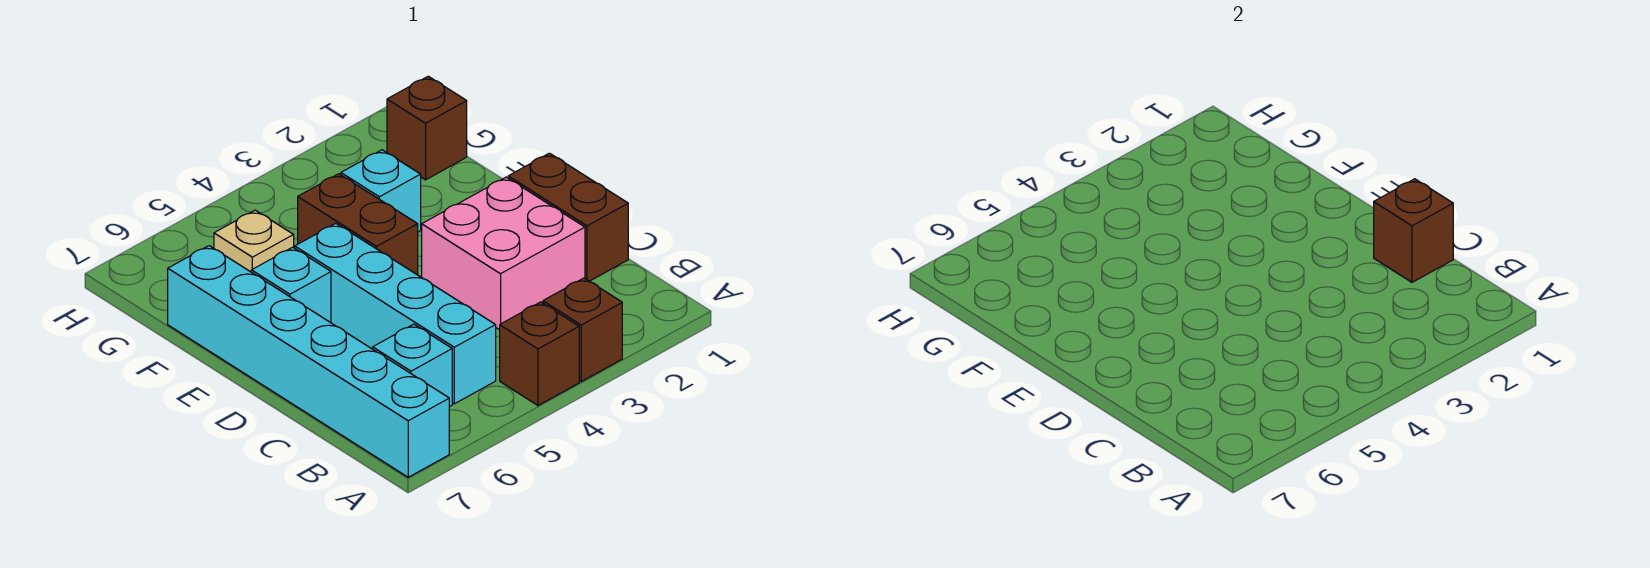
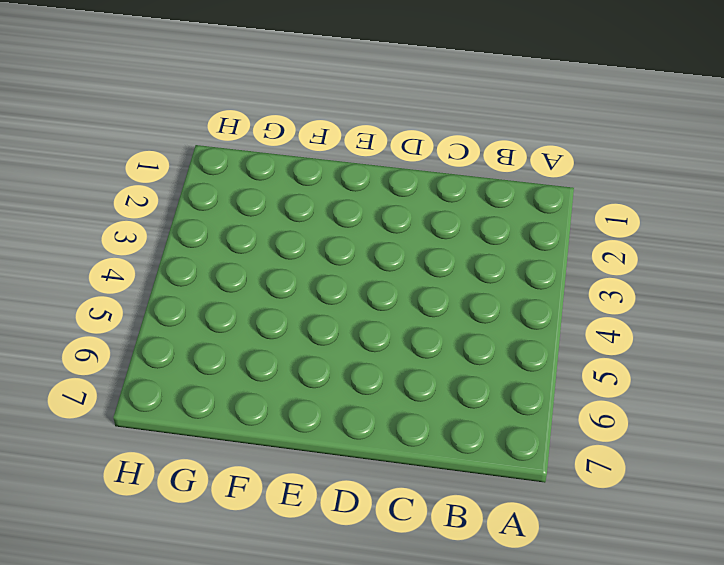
none -> brown 1x1 brick [543,278,622,381]
none -> brown 1x1 brick [500,302,579,405]
none -> cyan 1x6 brick [168,246,449,477]

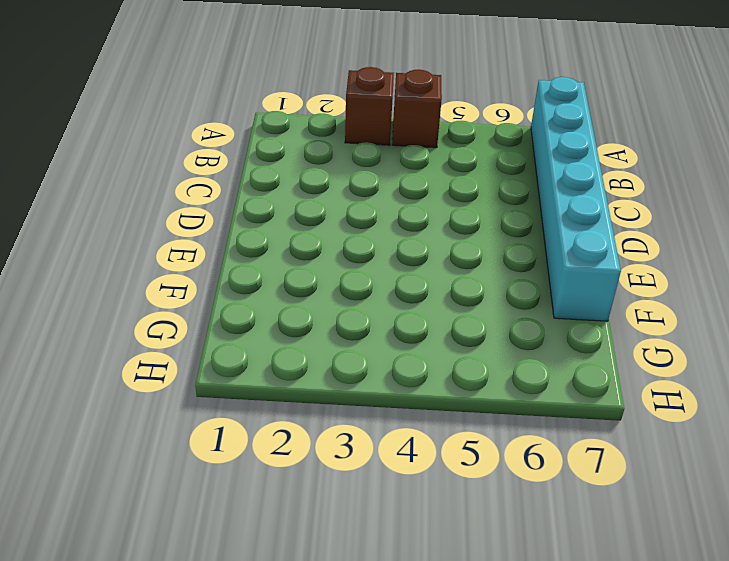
none -> cyan 1x4 brick [295,223,496,404]
none -> cyan 1x1 brick [373,324,452,407]
none -> brown 1x2 brick [508,153,628,281]

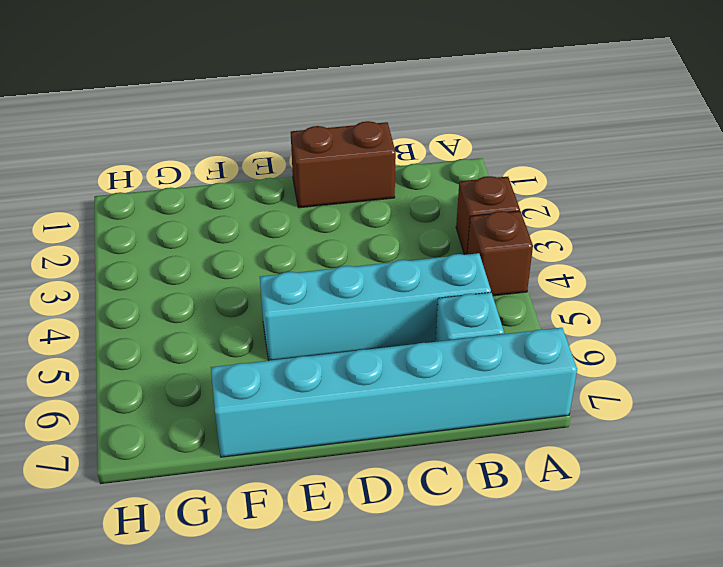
none -> pink 2x2 brick [422,177,585,330]
none -> brown 1x2 brick [298,174,418,275]
none -> cyan 1x1 brick [251,247,331,323]

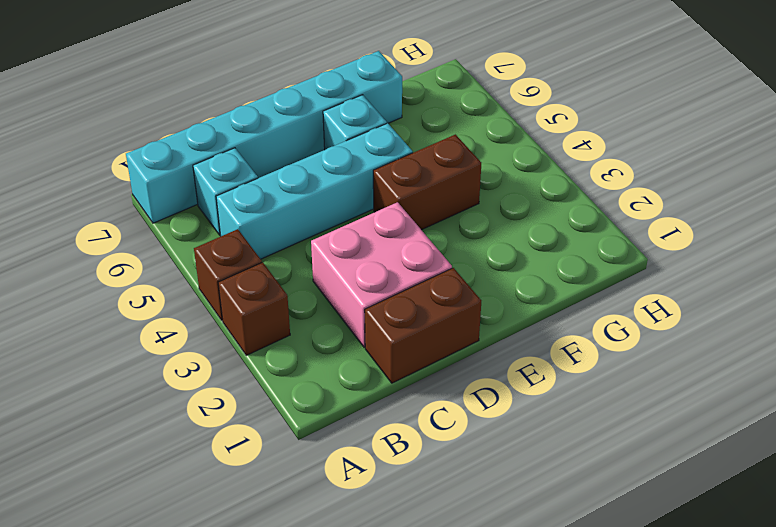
none -> cyan 1x1 brick [341,150,421,232]
none -> brown 1x1 brick [387,76,467,180]
none -> tan 1x1 plate [214,210,294,272]

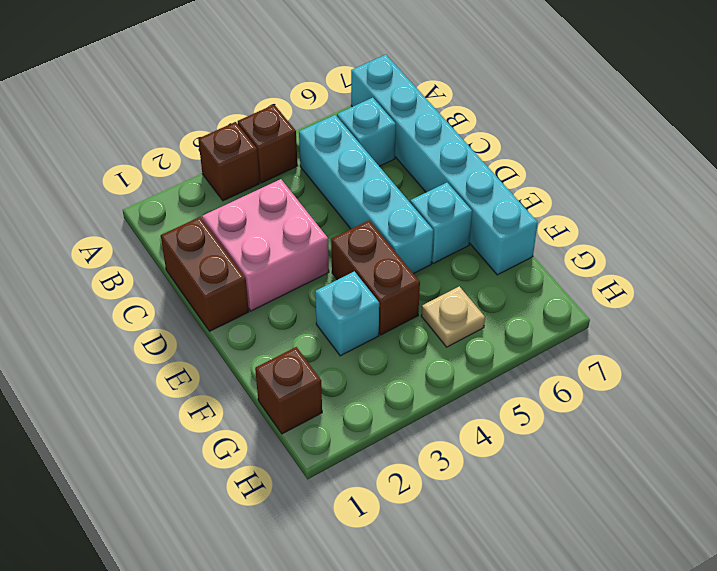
none -> brown 1x1 brick [1374,179,1453,282]

